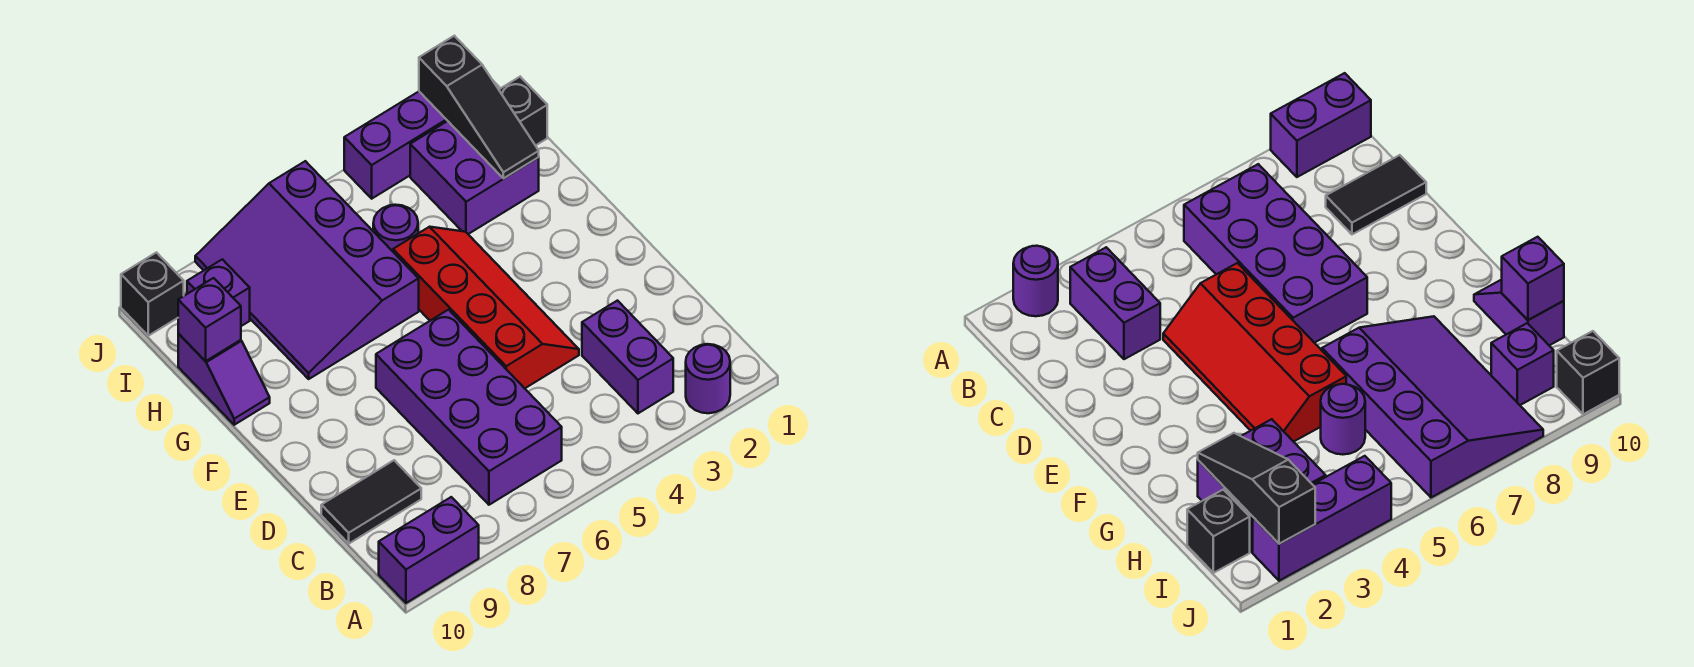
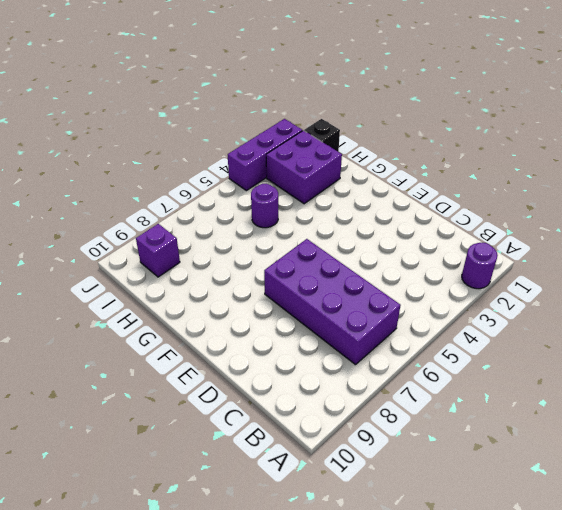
none -> purple 1x2 brick [379,497,479,603]
none -> purple 1x2 brick [582,301,673,413]
none -> black 1x2 tile [321,460,421,544]

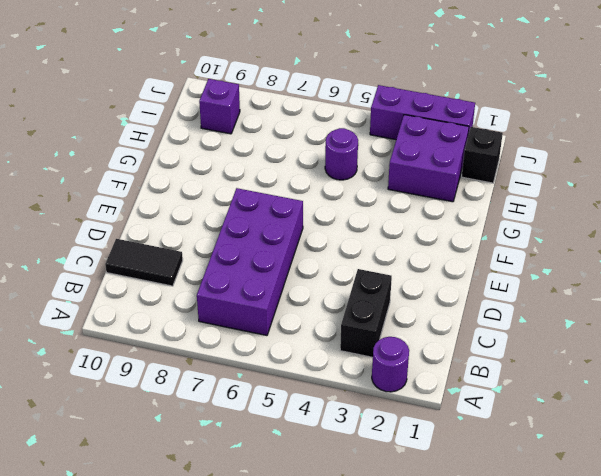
black 1x2 brick [340,269,392,357] -> purple 1x2 brick [582,301,673,413]
none -> purple 1x2 brick [379,497,479,603]
none -> red 2x4 slope [393,227,579,388]
none -> purple 3x4 slope [195,161,419,379]

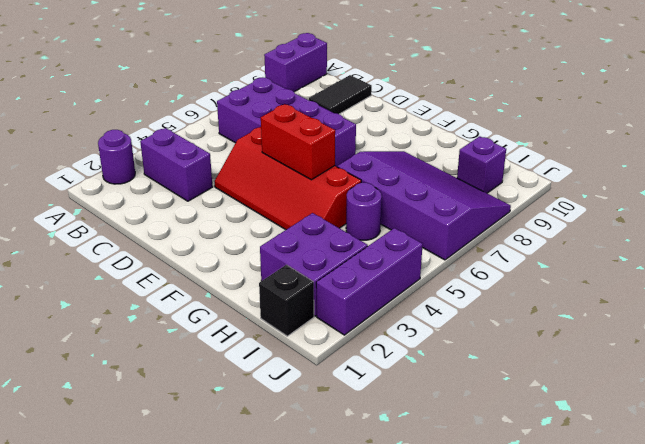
red 1x2 brick [261,104,335,180] -> none
none -> purple 1x2 slope [178,334,270,425]
none -> black 1x1 brick [121,253,184,336]
none -> black 1x3 slope [419,36,539,178]

